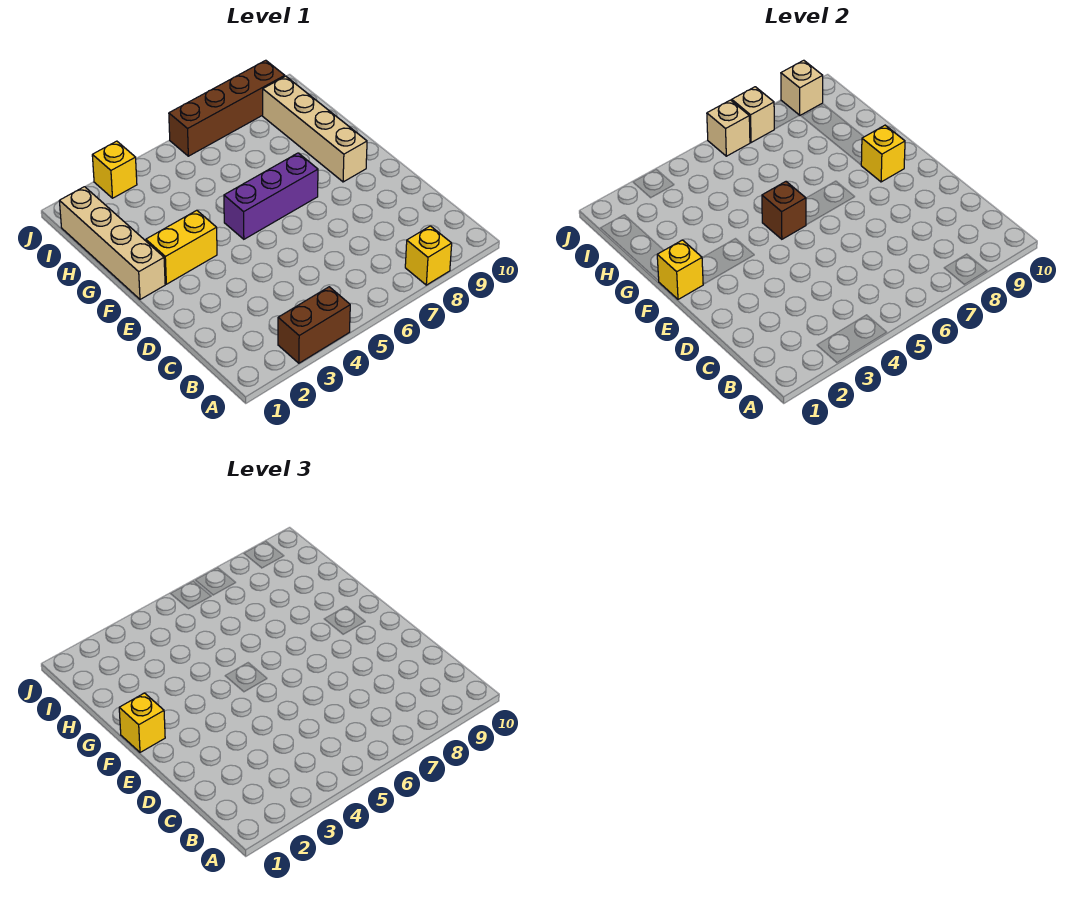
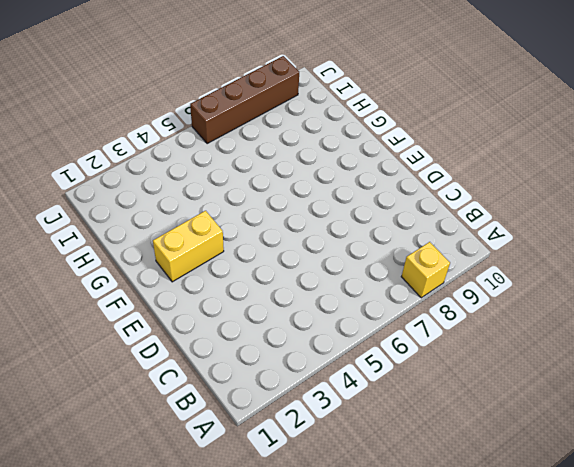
none -> brown 1x2 brick [278,287,350,363]
none -> tan 1x4 brick [59,187,165,299]
none -> purple 1x3 brick [224,153,318,239]

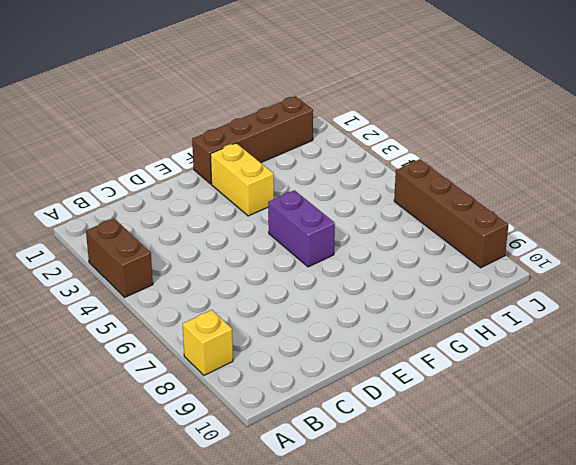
brown 1x4 brick [192,96,313,184] -> tan 1x4 brick [59,187,165,299]
purple 1x2 brick [268,190,335,267] -> purple 1x3 brick [224,153,318,239]
none -> tan 1x4 brick [263,76,367,182]
none -> yellow 1x1 brick [92,141,137,198]
none -> yellow 1x1 brick [657,240,703,299]

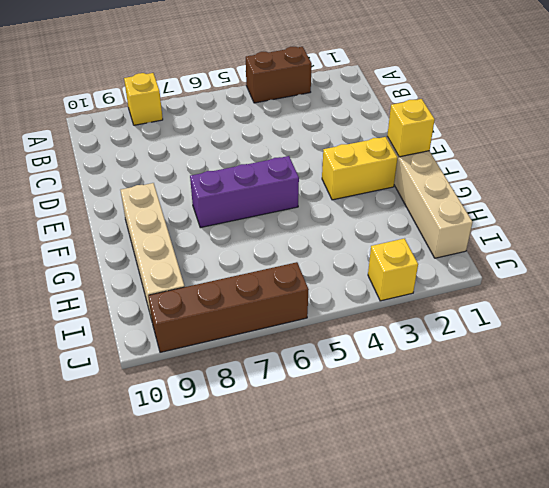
none -> brown 1x1 brick [762,182,806,239]
none -> yellow 1x1 brick [861,125,905,182]
none -> tan 1x1 brick [707,100,750,156]

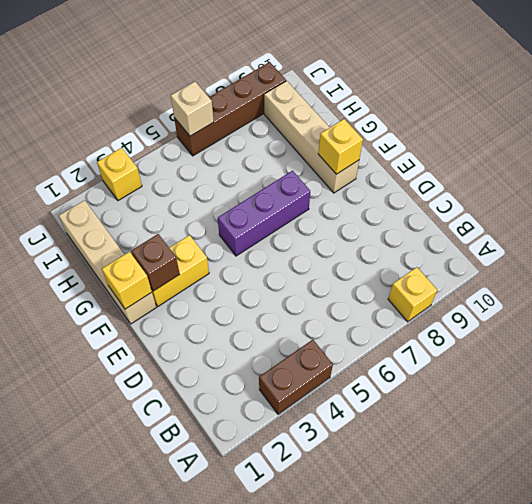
brown 1x1 brick [131,234,180,291] -> brown 1x1 brick moved to [762,182,806,239]
none -> tan 1x1 brick [732,87,774,143]
none -> tan 1x1 brick [781,60,823,115]
none -> yellow 1x1 brick [119,693,165,752]

